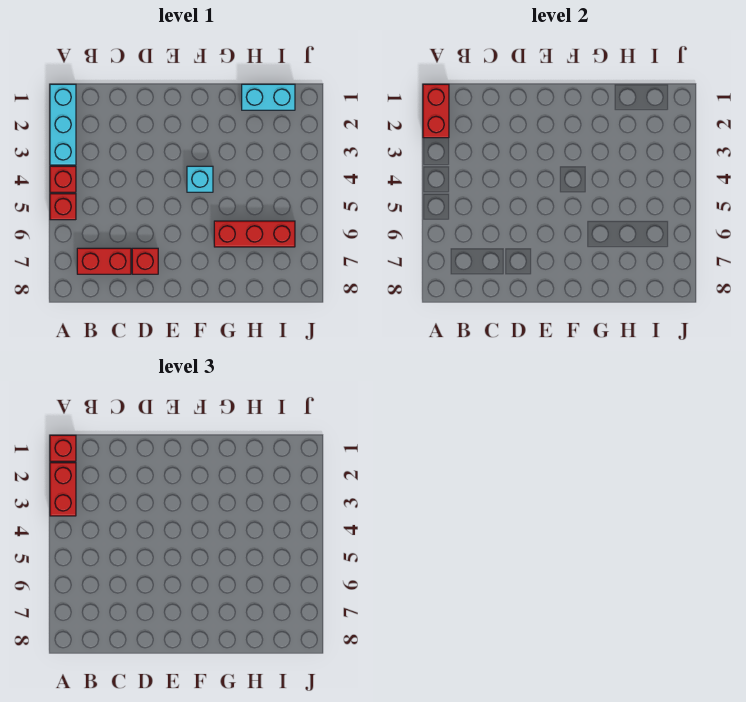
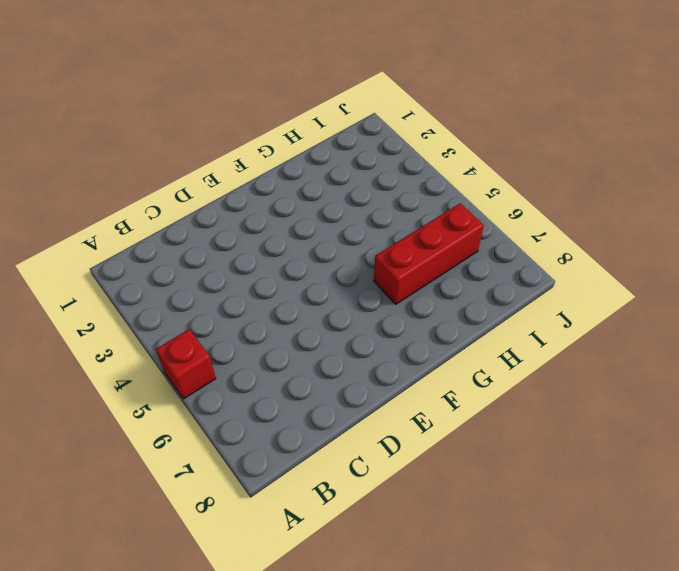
none -> cyan 1x3 brick [50,84,76,165]
none -> red 1x1 brick [50,166,76,192]

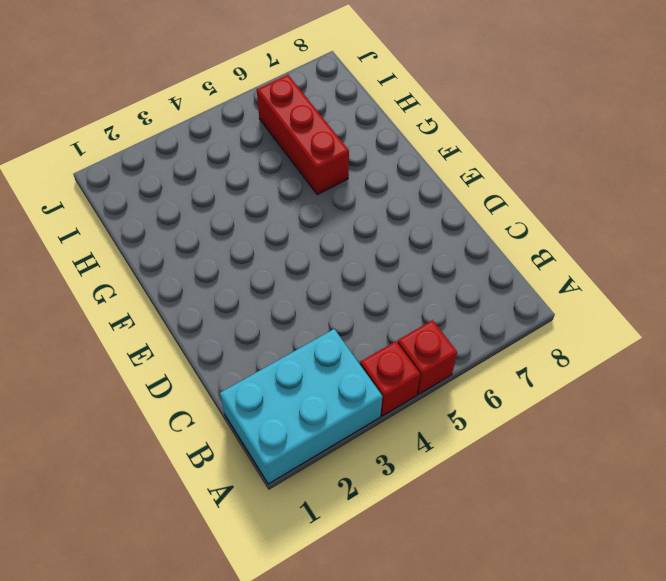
cyan 2x3 brick [220,329,382,484] -> cyan 1x3 brick [50,84,76,165]
none -> red 1x2 brick [77,248,131,274]
none -> red 1x1 brick [132,248,158,274]

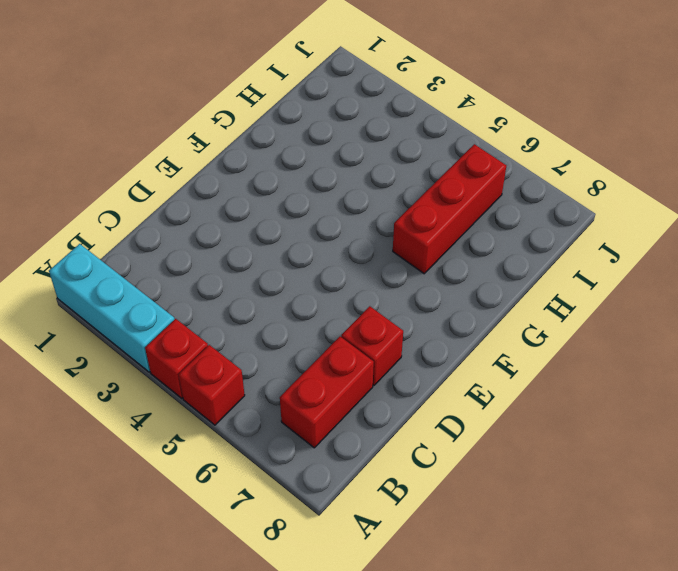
none -> cyan 1x1 brick [187,166,213,192]
none -> cyan 1x2 brick [242,84,295,110]

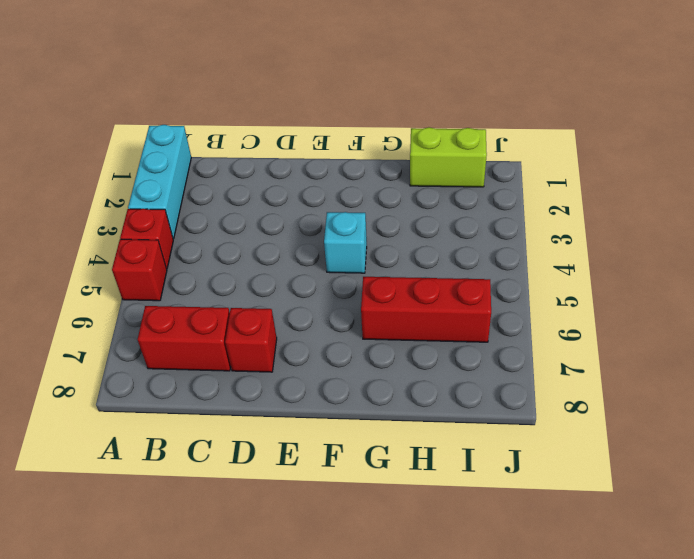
lime 1x2 brick [410,127,487,187] -> cyan 1x2 brick [242,84,295,110]
none -> red 1x2 brick [423,84,449,138]
none -> red 1x1 brick [50,435,76,461]

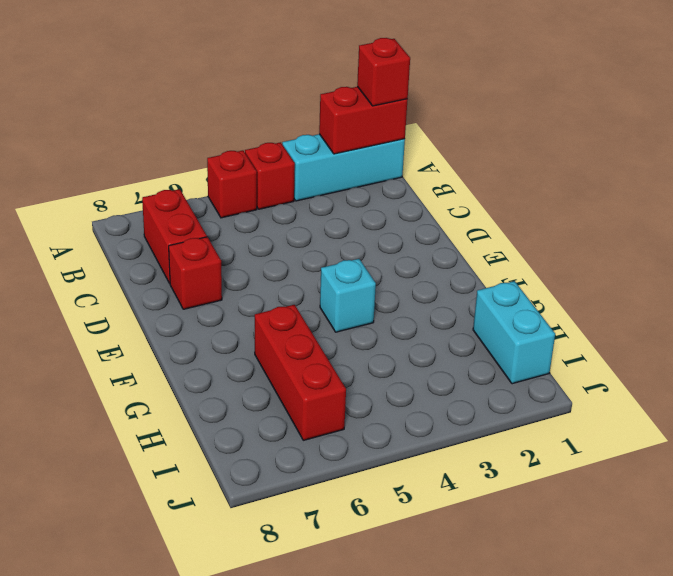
none -> red 1x2 brick [50,463,76,516]

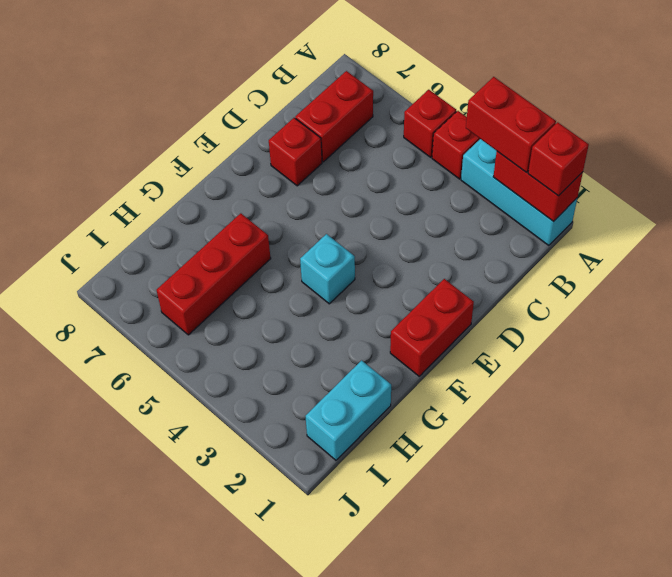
red 1x2 brick [390,279,474,376] -> none

